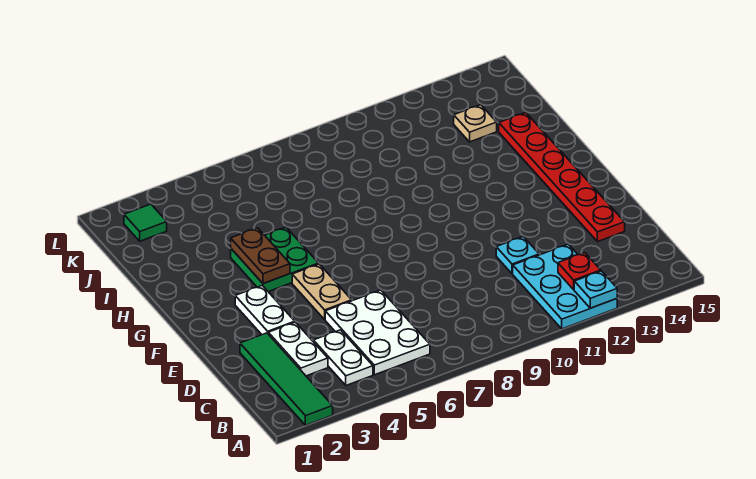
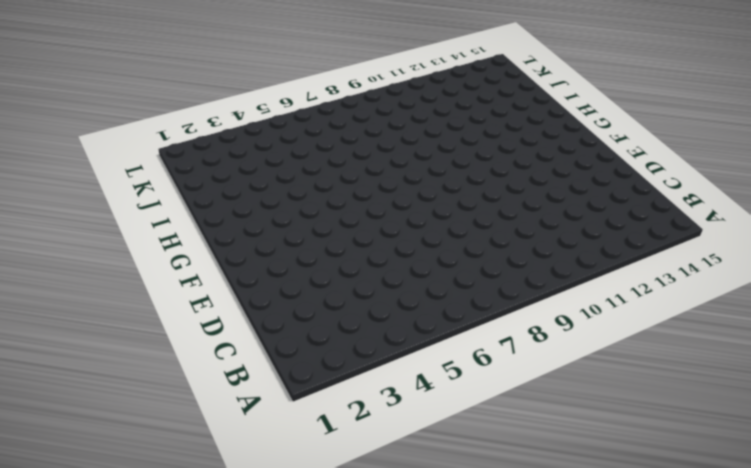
none -> green 1x4 tile [240,333,333,425]
none -> cyan 2x3 plate [513,244,617,329]
none -> white 1x2 plate [313,330,373,385]

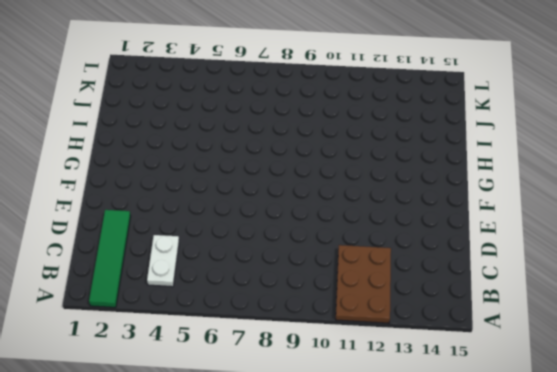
brown 2x3 plate [336,245,391,323] -> cyan 2x3 plate [513,244,617,329]
none -> white 2x3 plate [325,290,430,375]
none -> white 1x2 plate [268,322,328,376]
none -> cyan 1x1 plate [496,237,539,274]

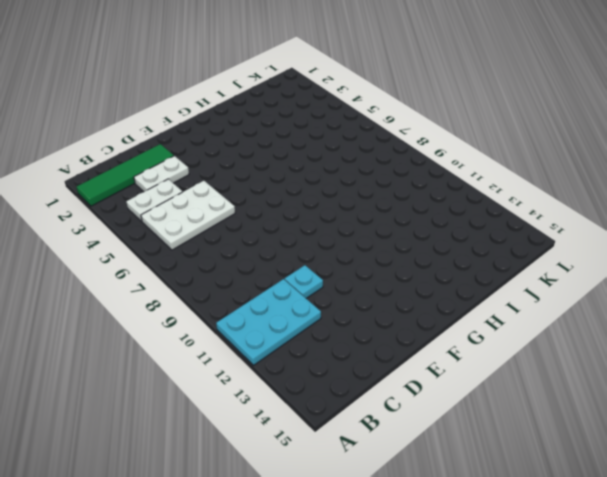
none -> red 1x6 plate [499,112,625,242]
none -> white 1x2 plate [235,286,295,335]
none -> tan 1x2 plate [292,264,352,319]

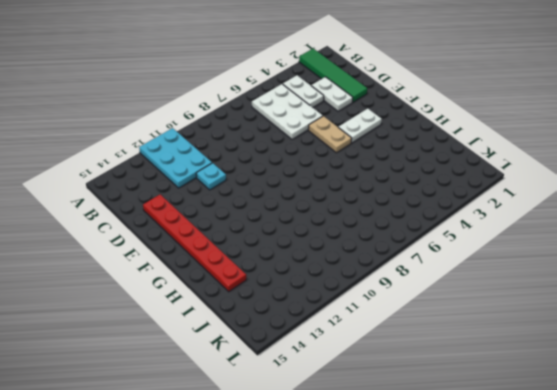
white 1x2 plate [338,109,382,143] -> white 1x2 plate turned to [235,286,295,335]
none -> green 2x2 plate [231,227,319,292]
none -> tan 1x1 plate [454,105,497,142]
none -> green 1x1 tile [124,204,167,241]

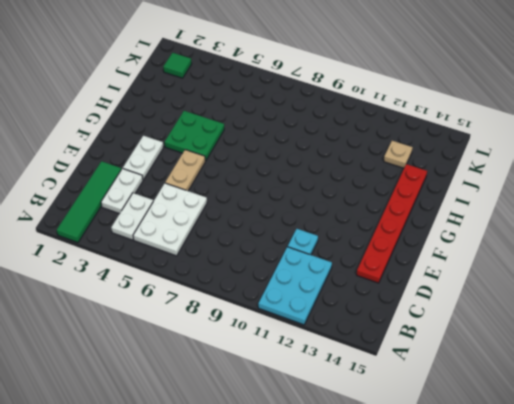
none -> cyan 1x1 plate [574,271,617,308]
none -> red 1x1 plate [558,253,601,290]
none -> brown 1x2 plate [231,228,290,284]

